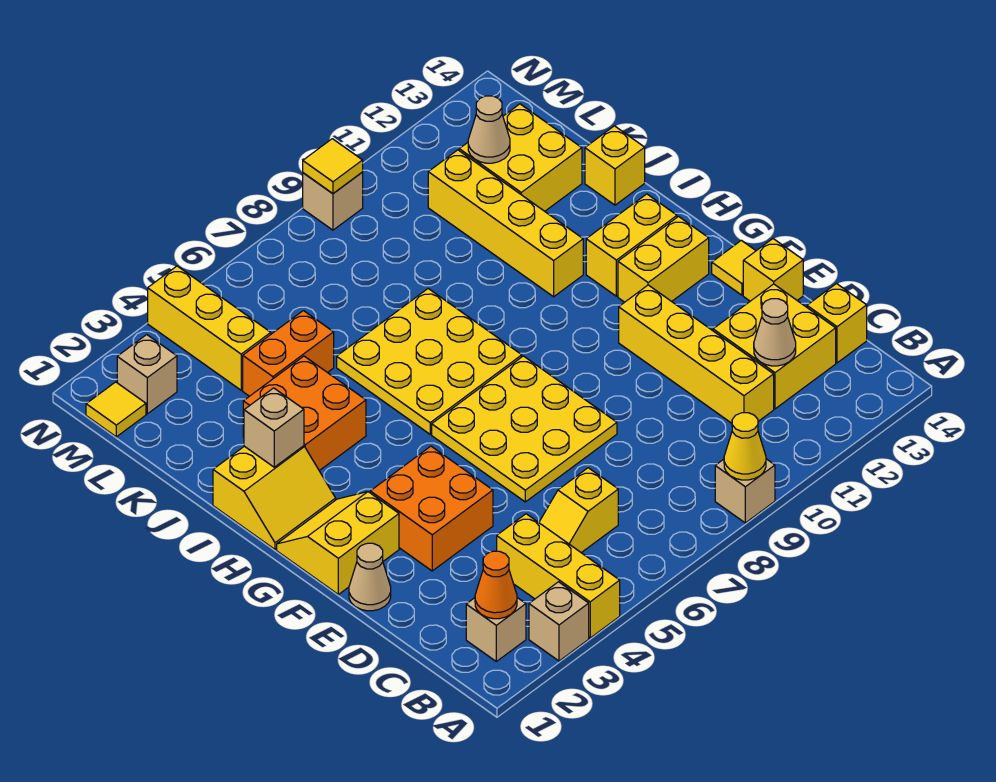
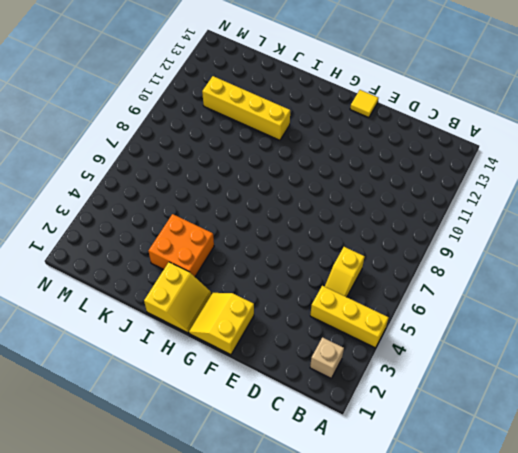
none -> tan 1x1 brick [529,582,589,661]
none -> tan 1x1 brick [715,459,775,523]
none -> yellow 1x4 brick [619,285,774,423]
none -> yellow 2x2 brick [713,284,836,409]

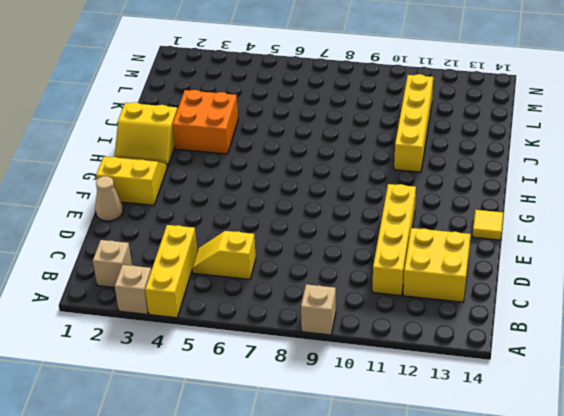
none -> yellow 1x1 brick [807,284,867,363]
none -> orange 2x2 brick [370,446,493,571]
none -> yellow 3x3 plate [432,356,617,502]
none -> yellow 1x1 brick [743,239,803,301]

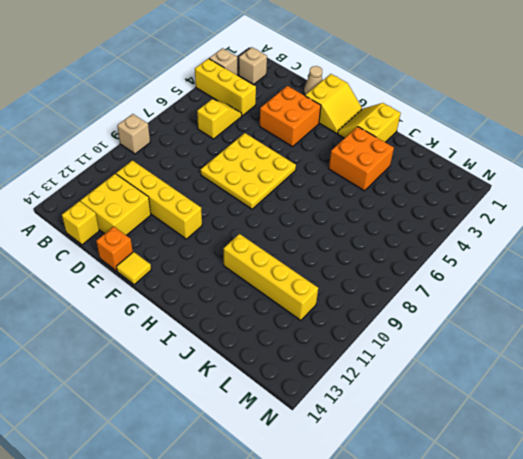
orange 1x1 brick [96,227,133,271] -> yellow 1x1 brick [743,239,803,301]
none -> yellow 1x2 brick [618,217,709,302]
none -> yellow 3x3 plate [337,289,522,434]
none -> yellow 1x2 brick [586,194,677,296]
none -> yellow 1x1 brick [585,126,645,205]

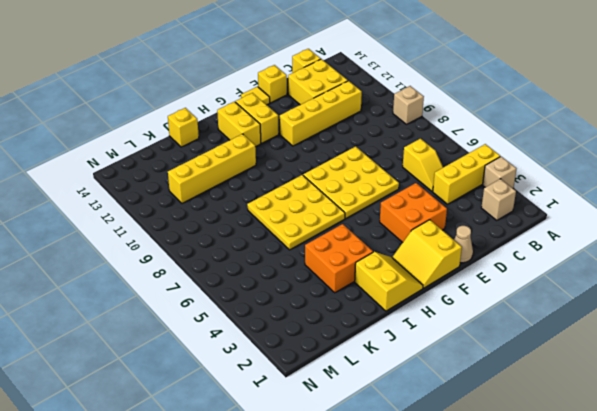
none -> orange 1x2 brick [243,311,334,396]
none -> yellow 2x2 brick [459,104,582,211]
none -> yellow 1x3 brick [148,266,271,390]
none -> yellow 1x1 tile [86,382,146,437]

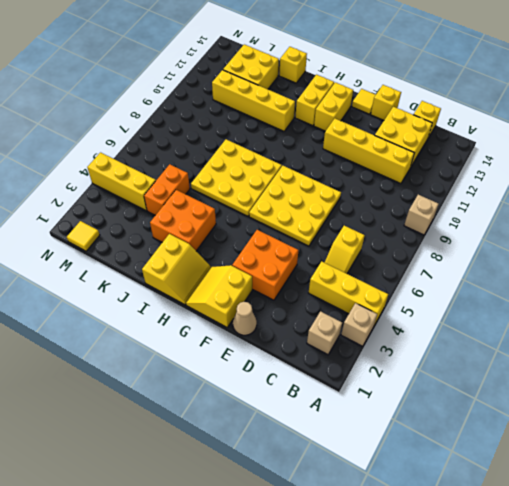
none -> tan 1x1 brick [117,335,177,414]
none -> tan 1x1 brick [303,172,363,230]
none -> yellow 1x1 cone [724,413,766,480]
none -> orange 1x1 cone [475,551,517,619]

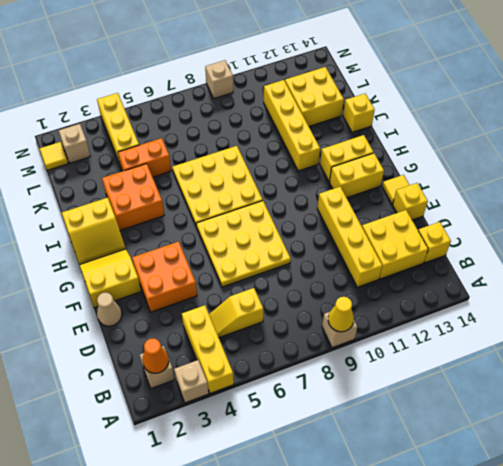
none -> tan 1x1 cone [754,299,796,366]
none -> tan 1x1 brick [244,388,304,467]
none -> tan 1x1 cone [468,96,510,163]
none -> yellow 1x1 tile [303,139,363,194]

